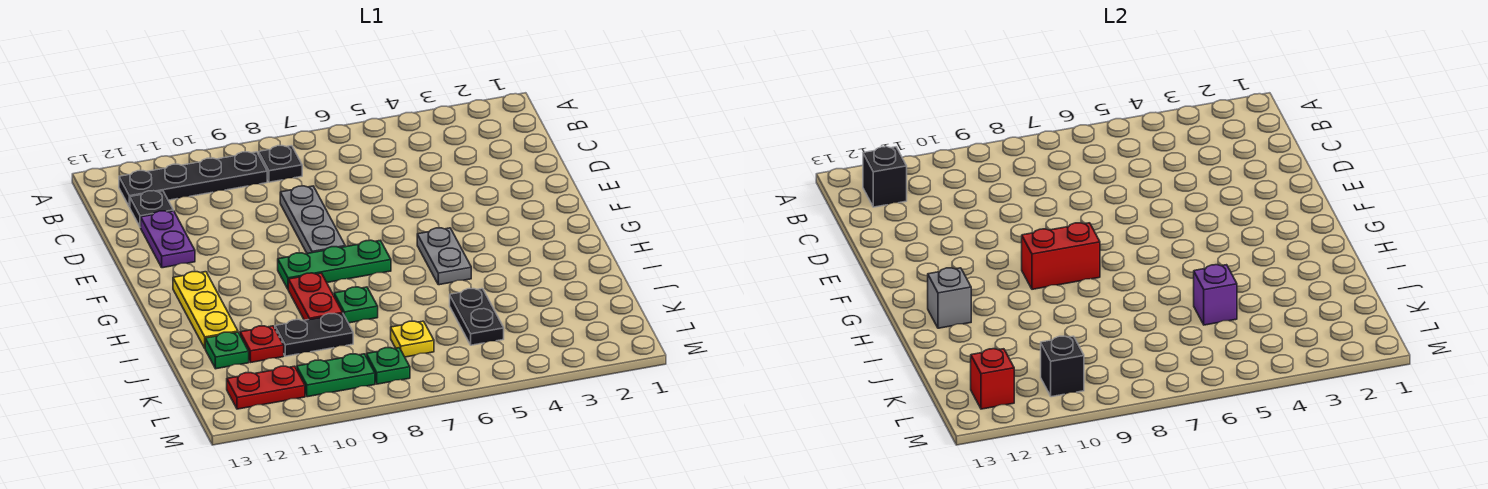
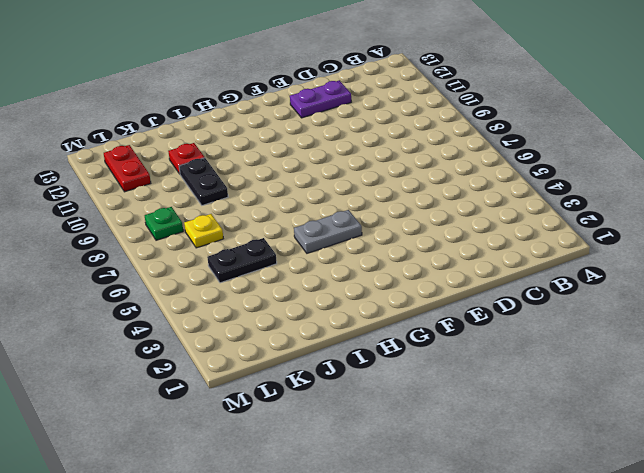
none -> black 1x1 plate [259,146,302,182]
none -> black 1x4 plate [119,152,267,207]
none -> black 1x1 plate [130,191,173,227]

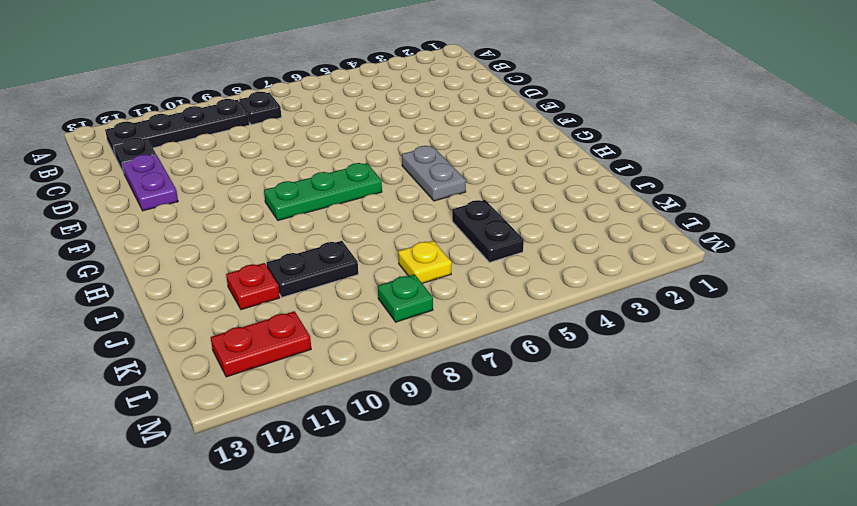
none -> grey 1x3 plate [280,186,345,253]
none -> yellow 1x3 plate [173,272,238,348]
none -> red 1x2 plate [288,273,343,320]

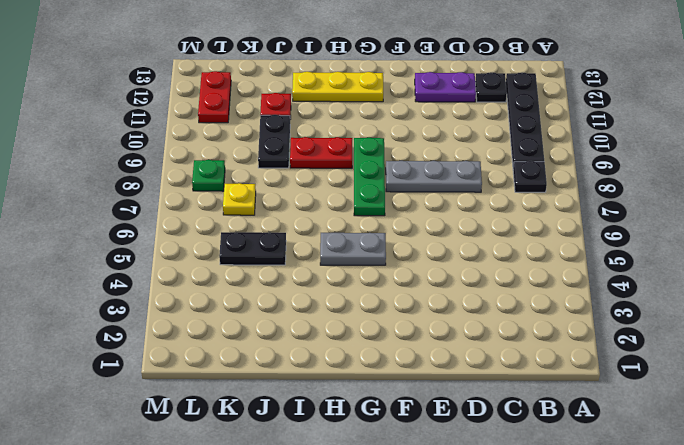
none -> green 1x1 plate [334,287,378,323]
none -> green 1x1 plate [205,332,249,369]
none -> green 1x2 plate [297,354,375,397]

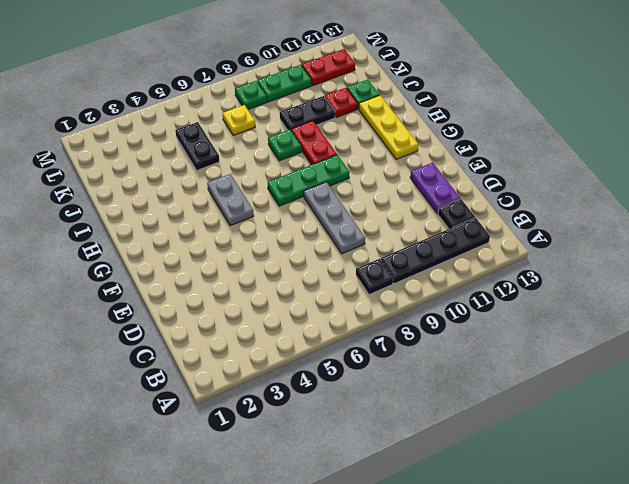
none -> black 1x1 brick [863,147,907,207]
none -> red 1x2 brick [1022,223,1100,289]
none -> grey 1x1 brick [928,268,971,328]

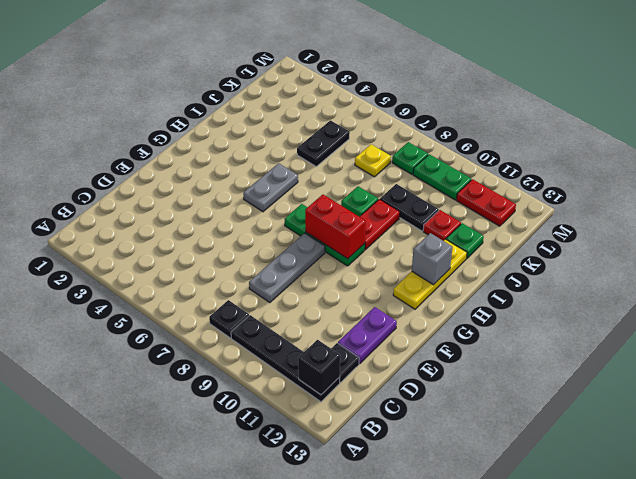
none -> purple 1x1 brick [1194,265,1237,325]
none -> black 1x1 brick [1041,336,1084,397]
none -> red 1x1 brick [971,349,1014,409]

